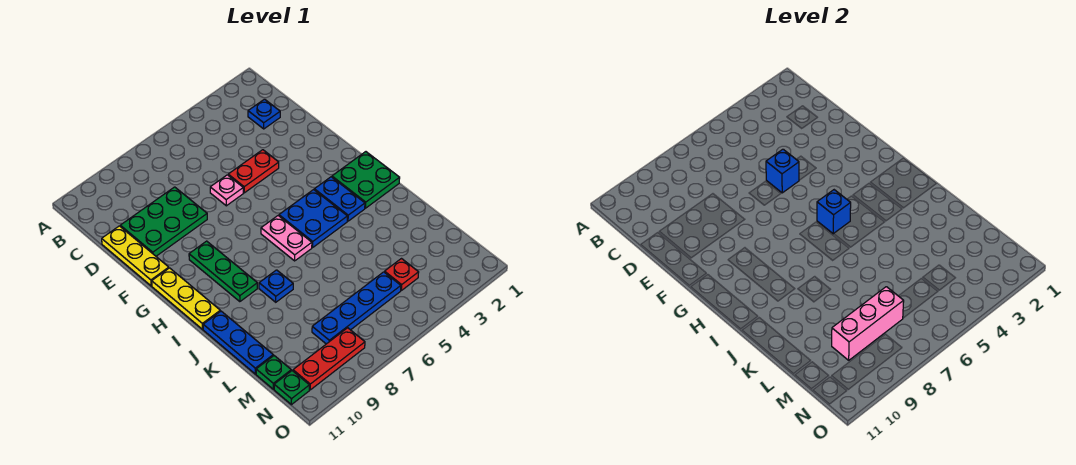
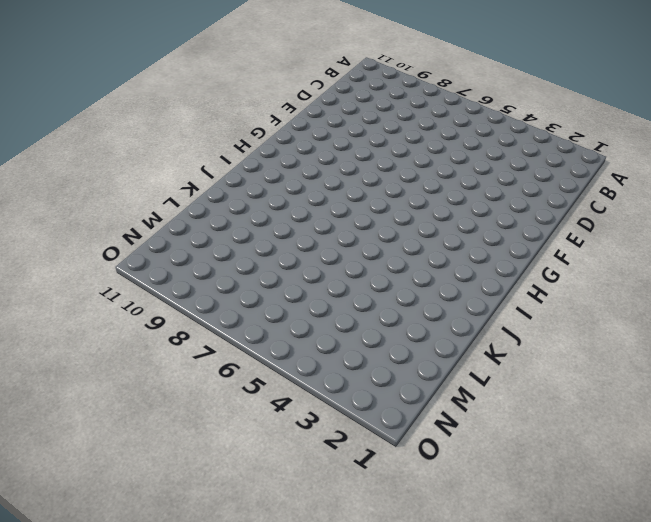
none -> blue 1x1 plate [248,99,280,129]
none -> green 2x3 plate [120,187,207,256]
none -> yellow 1x3 plate [102,226,169,286]

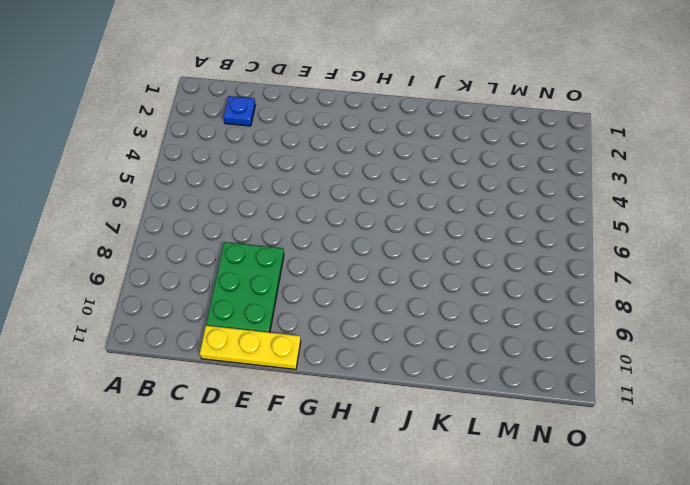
none -> red 1x2 plate [228,150,279,193]
none -> pink 1x1 plate [210,175,243,206]
none -> green 1x3 plate [189,241,257,302]

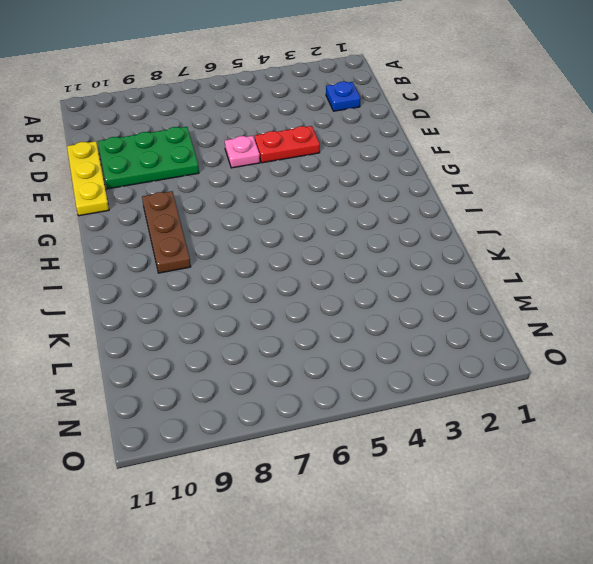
brown 1x3 plate [142,191,191,273] -> green 1x3 plate [189,241,257,302]
none -> yellow 1x3 plate [152,268,220,329]
none -> green 2x2 plate [332,152,400,208]
none -> blue 1x2 plate [314,177,365,221]

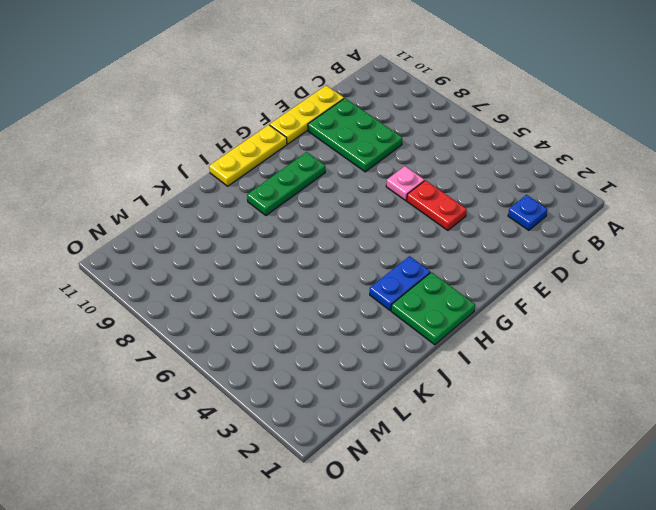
none -> blue 2x2 plate [279,190,347,247]
none -> pink 1x2 plate [261,216,312,261]
none -> blue 1x1 plate [259,270,293,302]

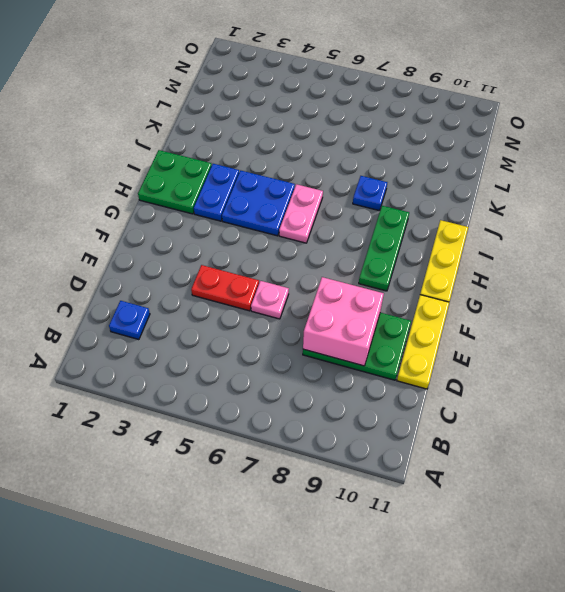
pink 2x2 brick [303,277,384,366] -> none
none -> blue 1x3 plate [203,311,273,374]
none -> red 1x1 plate [385,259,419,290]
none -> blue 1x4 plate [312,272,401,344]

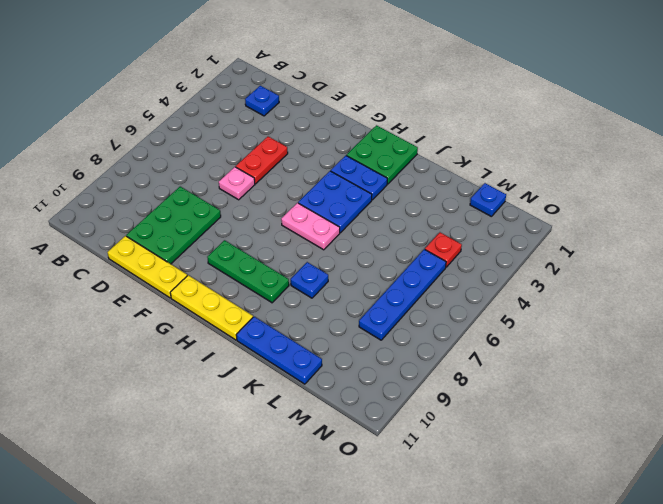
blue 1x1 plate [470,183,506,217] -> none
none -> green 1x1 plate [256,356,291,389]
none -> red 1x3 plate [293,328,365,390]
none -> green 1x1 plate [274,371,309,405]

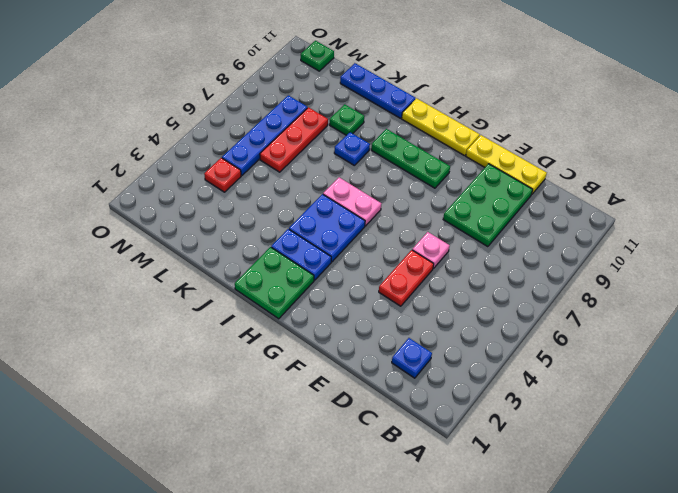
green 1x1 plate [330,104,364,135] -> green 1x1 plate moved to [256,356,291,389]
red 1x3 plate [260,107,328,172] -> red 1x3 plate moved to [293,328,365,390]
none -> blue 1x1 brick [766,149,799,193]
none -> blue 1x1 brick [817,190,851,234]
none -> pink 1x3 brick [832,287,904,360]

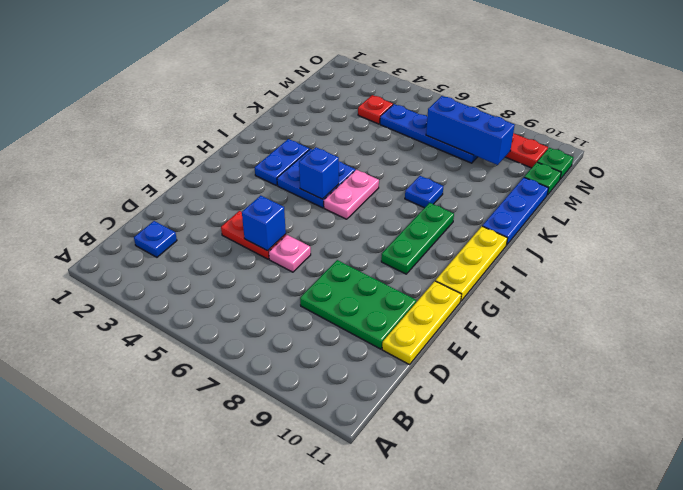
blue 1x3 brick [426,96,515,165] -> pink 1x3 brick [832,287,904,360]
none -> green 2x2 plate [332,152,400,208]

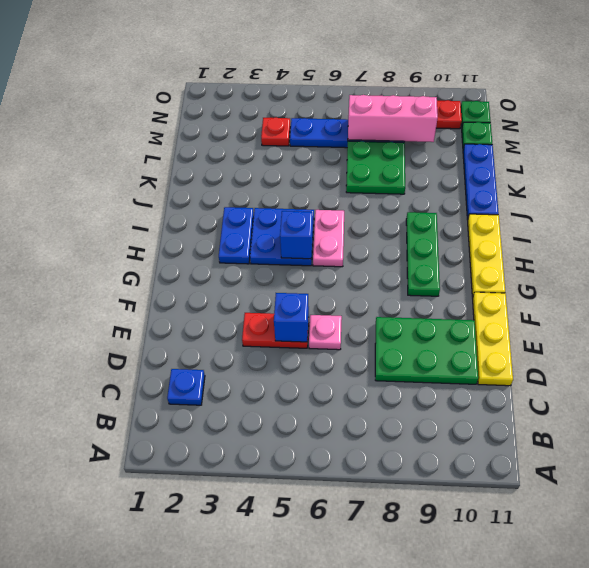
green 2x2 plate [346,141,405,194] -> green 2x2 plate moved to [332,152,400,208]
none -> blue 1x1 plate [259,270,293,302]

